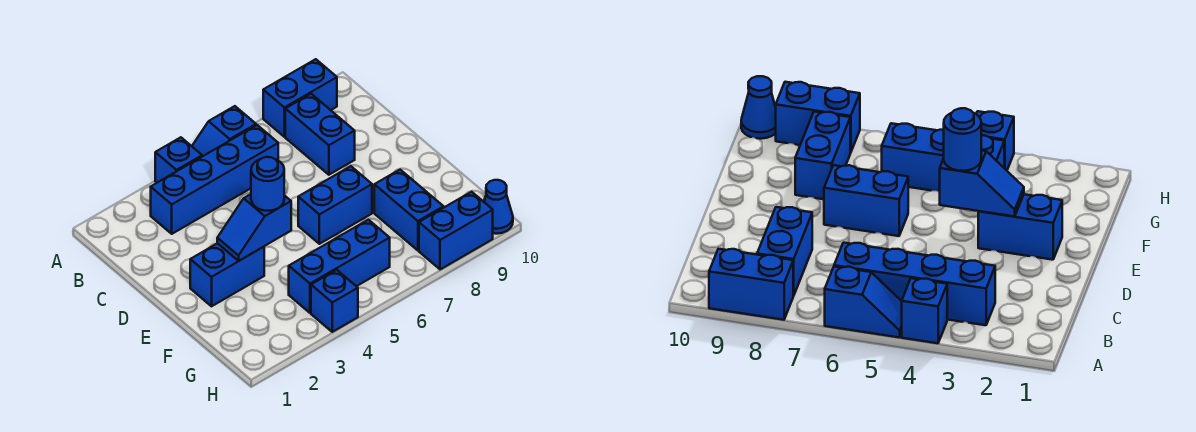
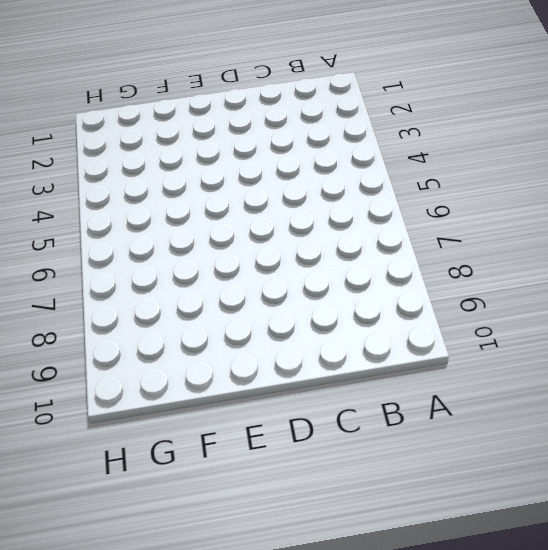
none -> blue 1x1 brick [155,137,202,183]
none -> blue 1x2 slope [192,106,256,156]
none -> blue 1x2 brick [263,59,337,137]

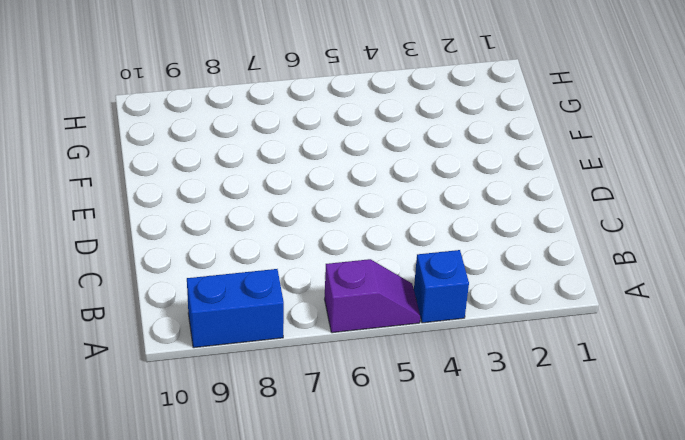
purple 1x2 slope [325,259,420,333] -> blue 1x2 slope [192,106,256,156]
none -> blue 1x4 brick [151,125,278,234]
none -> blue 1x2 brick [285,94,355,175]
none -> blue 1x2 brick [190,243,264,306]

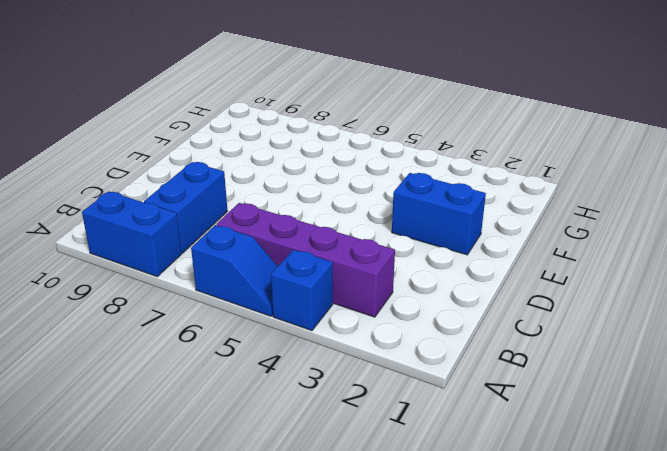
purple 1x4 brick [217,203,395,317] -> blue 1x4 brick [151,125,278,234]
none -> blue 1x2 brick [298,166,372,244]
none -> blue 1x2 brick [374,170,444,250]
none -> blue 1x3 brick [289,220,390,313]

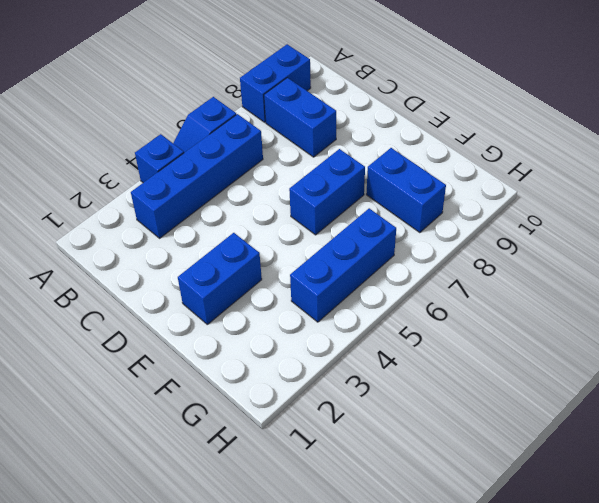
none -> blue 1x1 brick [311,270,358,332]
none -> blue 1x2 brick [419,192,493,269]
none -> blue 1x1 cone [484,180,513,234]

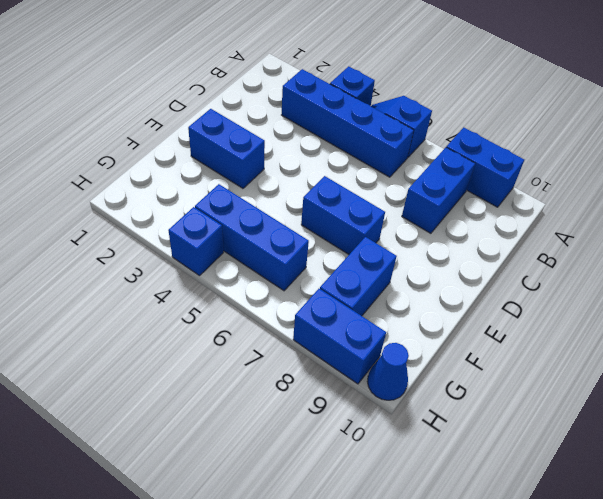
none -> blue 1x2 slope [217,194,291,261]
none -> blue 1x1 round brick [251,157,284,211]

